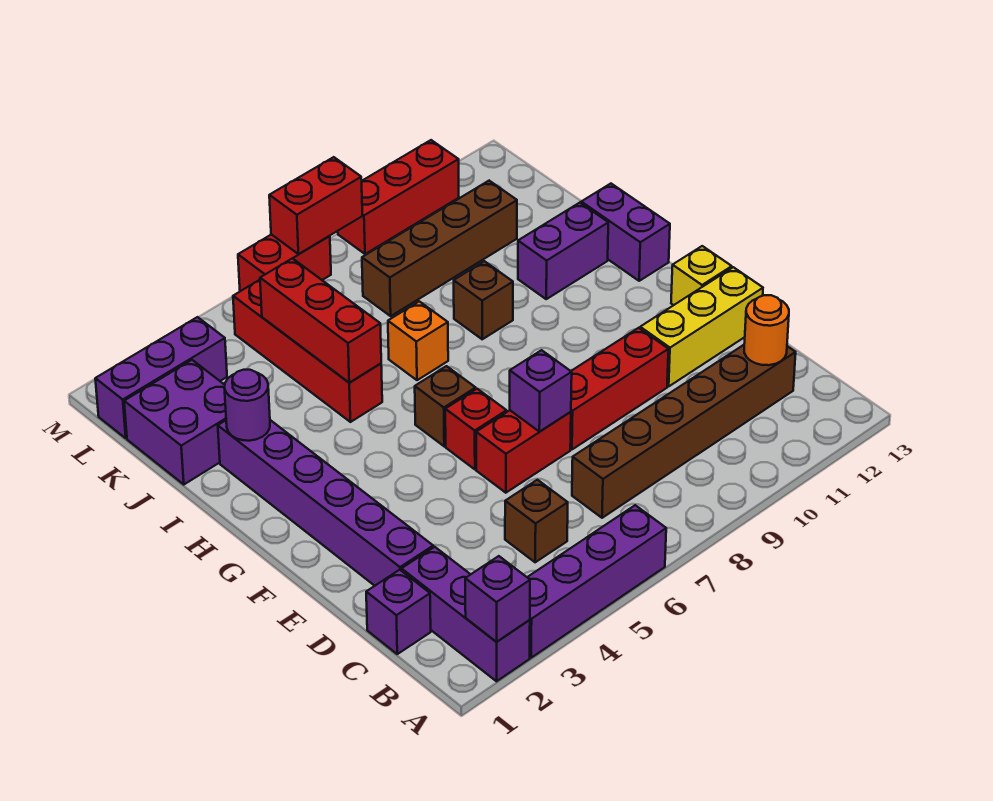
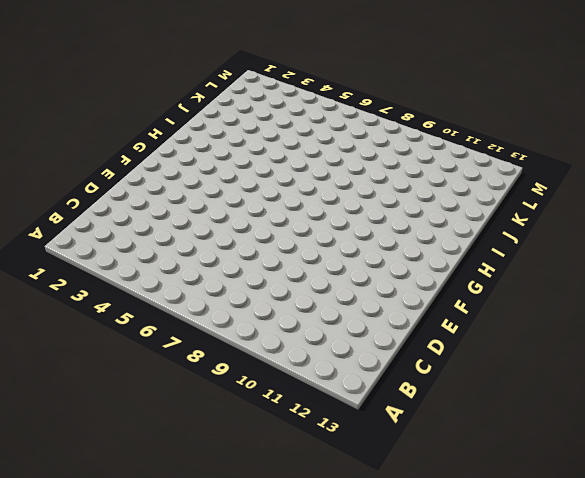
none -> purple 1x3 brick [402,547,530,681]
none -> purple 1x4 brick [527,505,666,658]
none -> purple 1x1 brick [366,570,431,654]

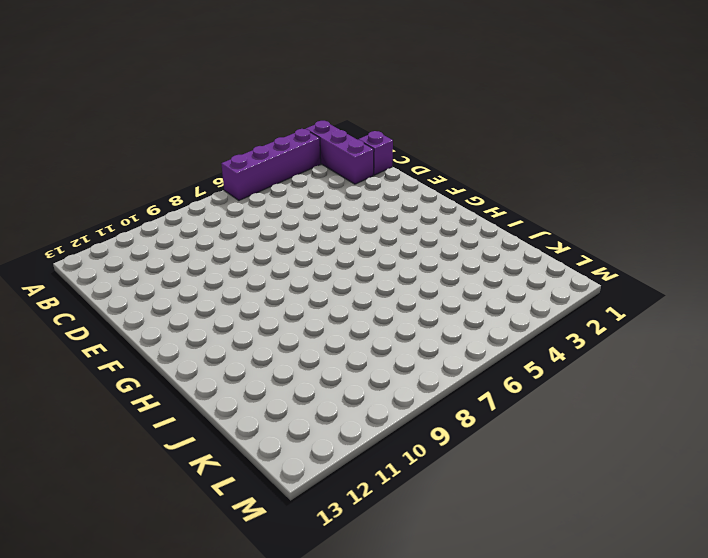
none -> brown 1x1 brick [505,480,568,562]
none -> brown 1x6 brick [572,345,796,518]
none -> purple 1x6 brick [218,420,433,586]

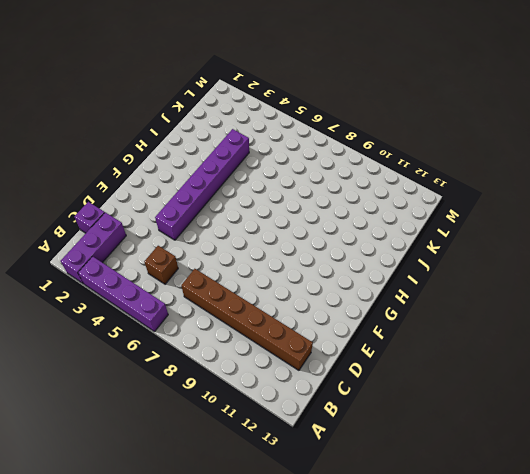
purple 1x6 brick [155,129,249,240] -> purple 1x6 brick moved to [218,420,433,586]
none -> red 1x2 brick [476,410,571,493]
none -> red 1x3 brick [570,328,668,449]
none -> yellow 1x3 brick [640,267,763,386]

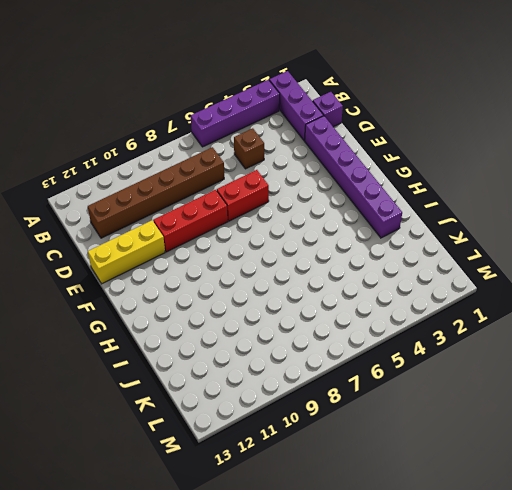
none -> red 1x1 brick [445,389,507,469]
none -> yellow 1x1 brick [671,246,732,305]
none -> brown 1x1 brick [415,366,476,446]

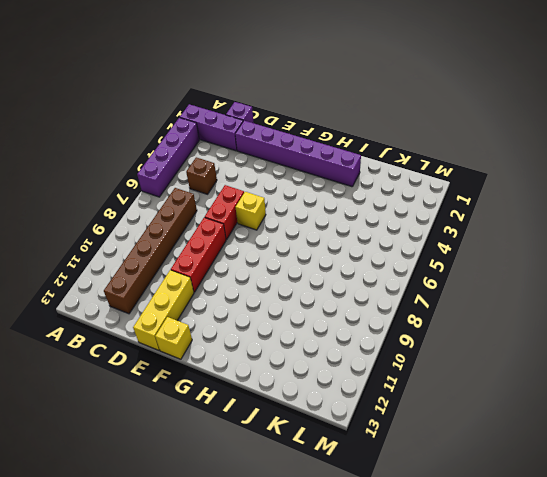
yellow 1x1 brick [236,192,266,230] -> red 1x1 brick [445,389,507,469]
none -> brown 1x1 brick [415,366,476,446]
none -> purple 1x2 brick [581,184,670,281]
none -> red 1x4 brick [233,280,382,422]

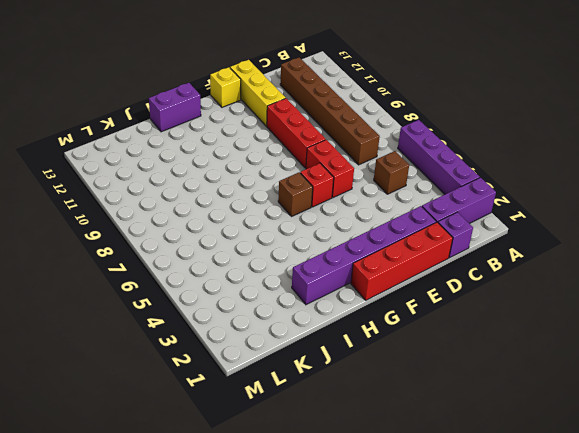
red 1x4 brick [351,222,453,300] -> red 1x4 brick moved to [233,280,382,422]
none -> orange 1x1 brick [388,301,448,380]
none -> brown 1x1 brick [454,261,513,339]
none -> purple 1x2 brick [518,203,608,299]

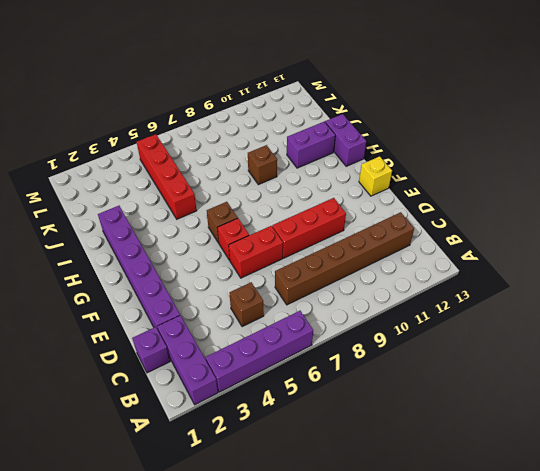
none -> yellow 1x3 brick [640,267,763,386]
none -> orange 1x1 brick [388,301,448,380]
none -> purple 2x2 brick [124,360,226,485]

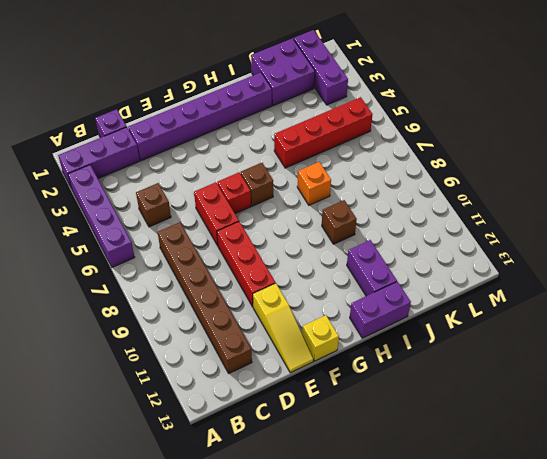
yellow 1x3 slope [253,283,313,373] -> yellow 1x3 brick [640,267,763,386]
none -> brown 1x4 brick [362,181,517,316]
none -> red 1x2 brick [238,234,331,291]
none -> red 1x3 brick [338,140,459,254]

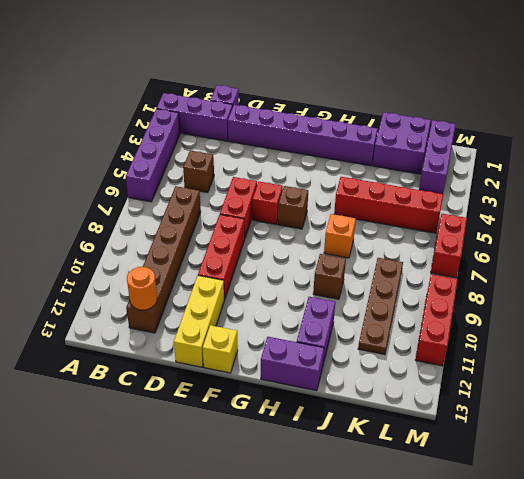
brown 1x4 plate [358,258,403,355] -> brown 1x4 brick [362,181,517,316]
none -> purple 1x1 brick [465,556,530,642]
none -> purple 1x1 brick [510,350,572,432]
none -> purple 1x1 round brick [224,370,270,441]

